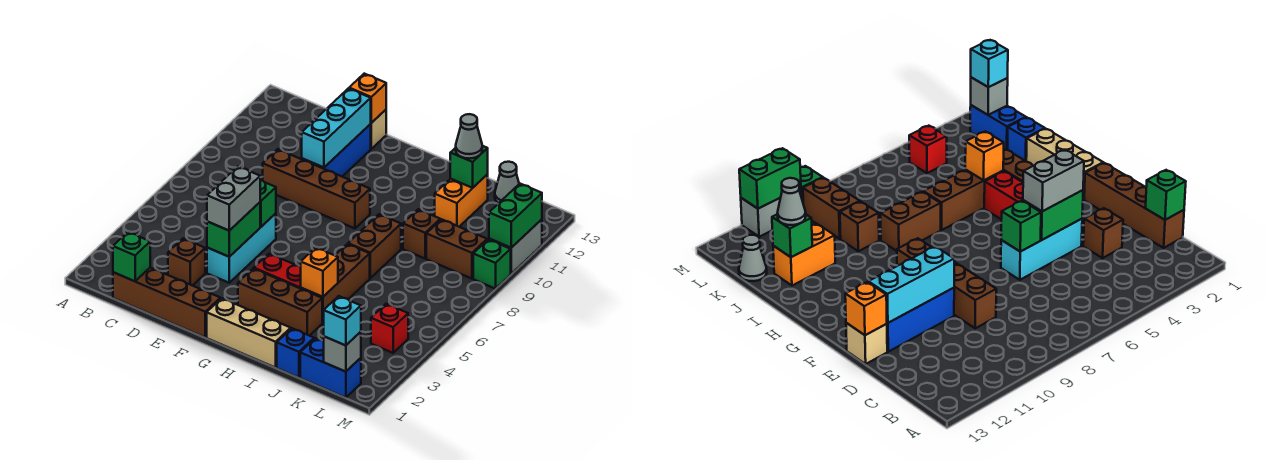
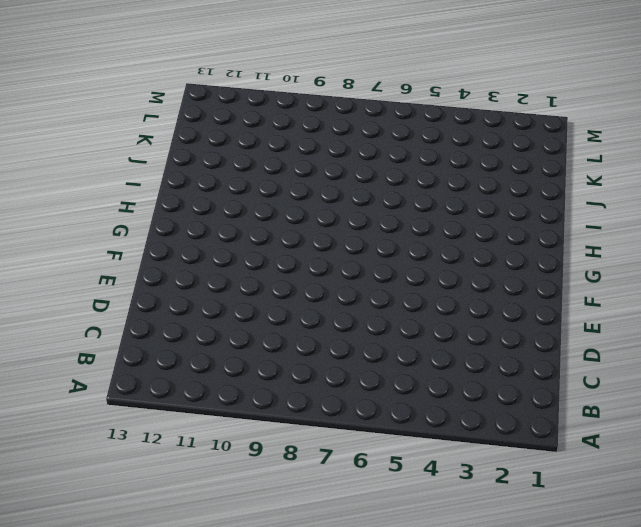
none -> brown 1x4 brick [113,268,220,337]
none -> brown 1x1 brick [168,239,205,286]
none -> brown 1x4 brick [263,149,370,228]
none -> cyan 1x3 brick [207,213,276,283]

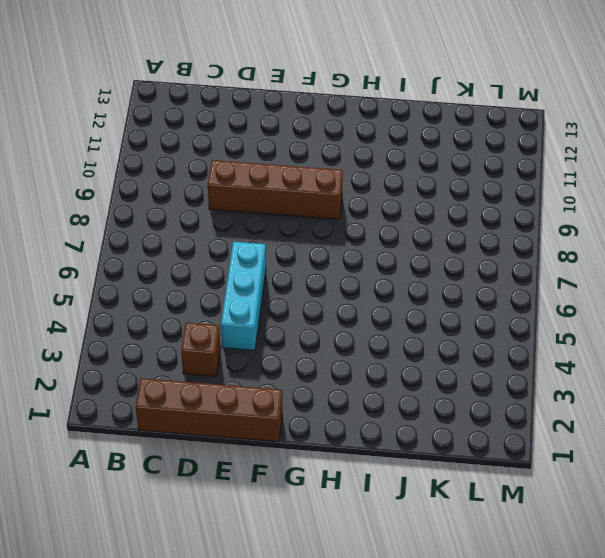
none -> blue 1x3 brick [302,124,371,176]
none -> tan 1x1 brick [371,110,386,149]
none -> tan 1x3 brick [207,298,291,368]
none -> brown 1x3 brick [238,269,322,336]

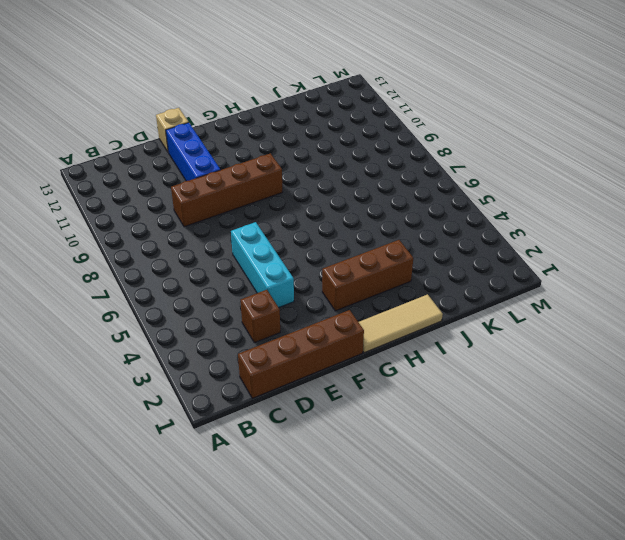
tan 1x3 tile [359,294,443,353] -> tan 1x3 brick [207,298,291,368]
none -> red 1x2 brick [254,254,301,289]
none -> brown 1x3 brick [301,244,370,323]
none -> brown 1x2 brick [348,214,401,278]
none -> blue 1x1 brick [277,328,314,378]

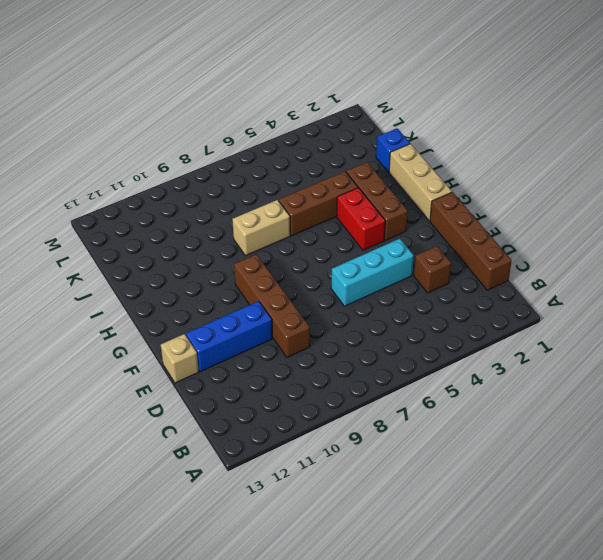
tan 1x2 brick [232,200,290,256] -> brown 1x2 brick [348,214,401,278]
none -> brown 1x1 brick [403,209,440,258]
none -> orange 1x2 brick [435,174,488,227]
none -> blue 1x2 brick [300,338,361,398]
none -> brown 1x2 brick [426,219,487,279]

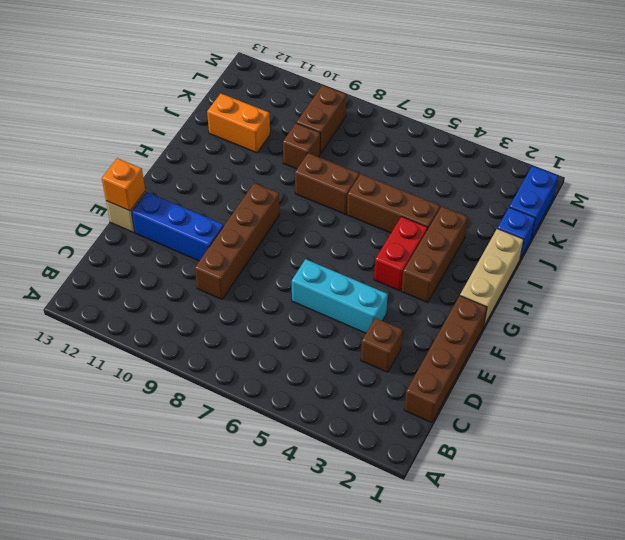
none -> grey 1x1 cone [495,162,519,203]
none -> red 1x1 brick [371,304,408,353]
none -> green 1x1 brick [473,239,511,289]
none -> grey 1x2 brick [489,219,542,274]

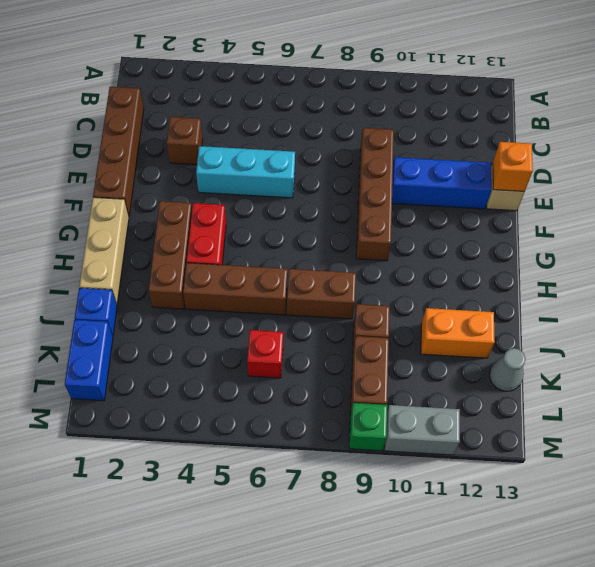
red 1x1 brick [247,330,283,378] -> red 1x1 brick moved to [371,304,408,353]
none -> green 1x1 brick [113,232,150,281]
none -> green 1x2 brick [207,202,260,257]
none -> green 1x1 brick [260,180,276,227]
none -> cyan 1x3 brick [302,88,371,168]

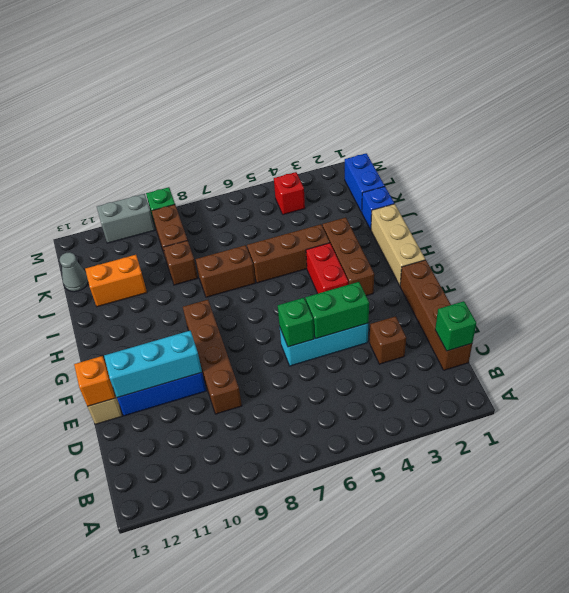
none -> orange 1x1 brick [301,248,338,297]
none -> green 1x1 brick [450,146,488,188]
none -> grey 1x1 brick [324,332,361,372]
none -> green 1x2 brick [489,184,542,248]

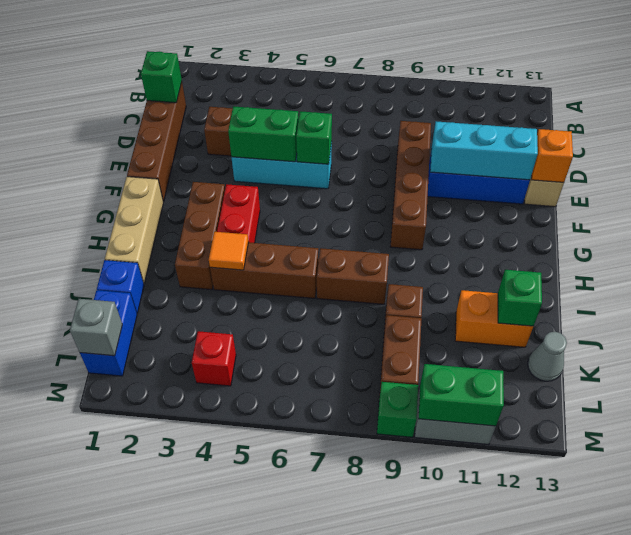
orange 1x1 tile [209,232,248,270] -> orange 1x1 brick [301,248,338,297]
none -> grey 1x2 brick [207,166,260,231]
none -> grey 1x1 cone [456,114,482,159]
none -> cyan 1x1 brick [324,296,361,346]

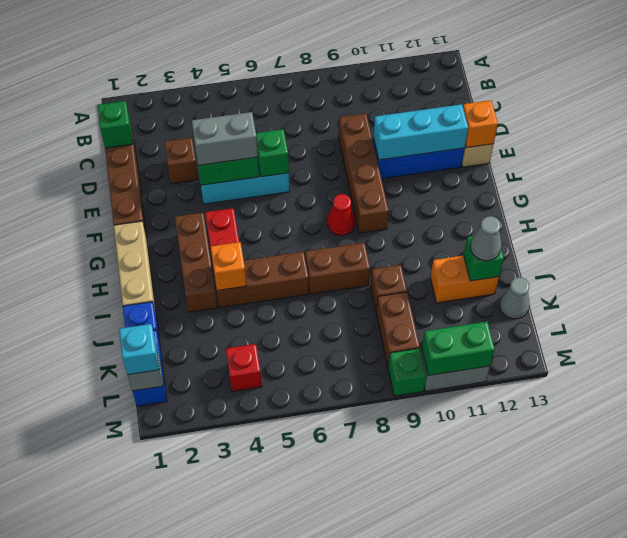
red 1x1 cone [327,194,355,236] -> none

